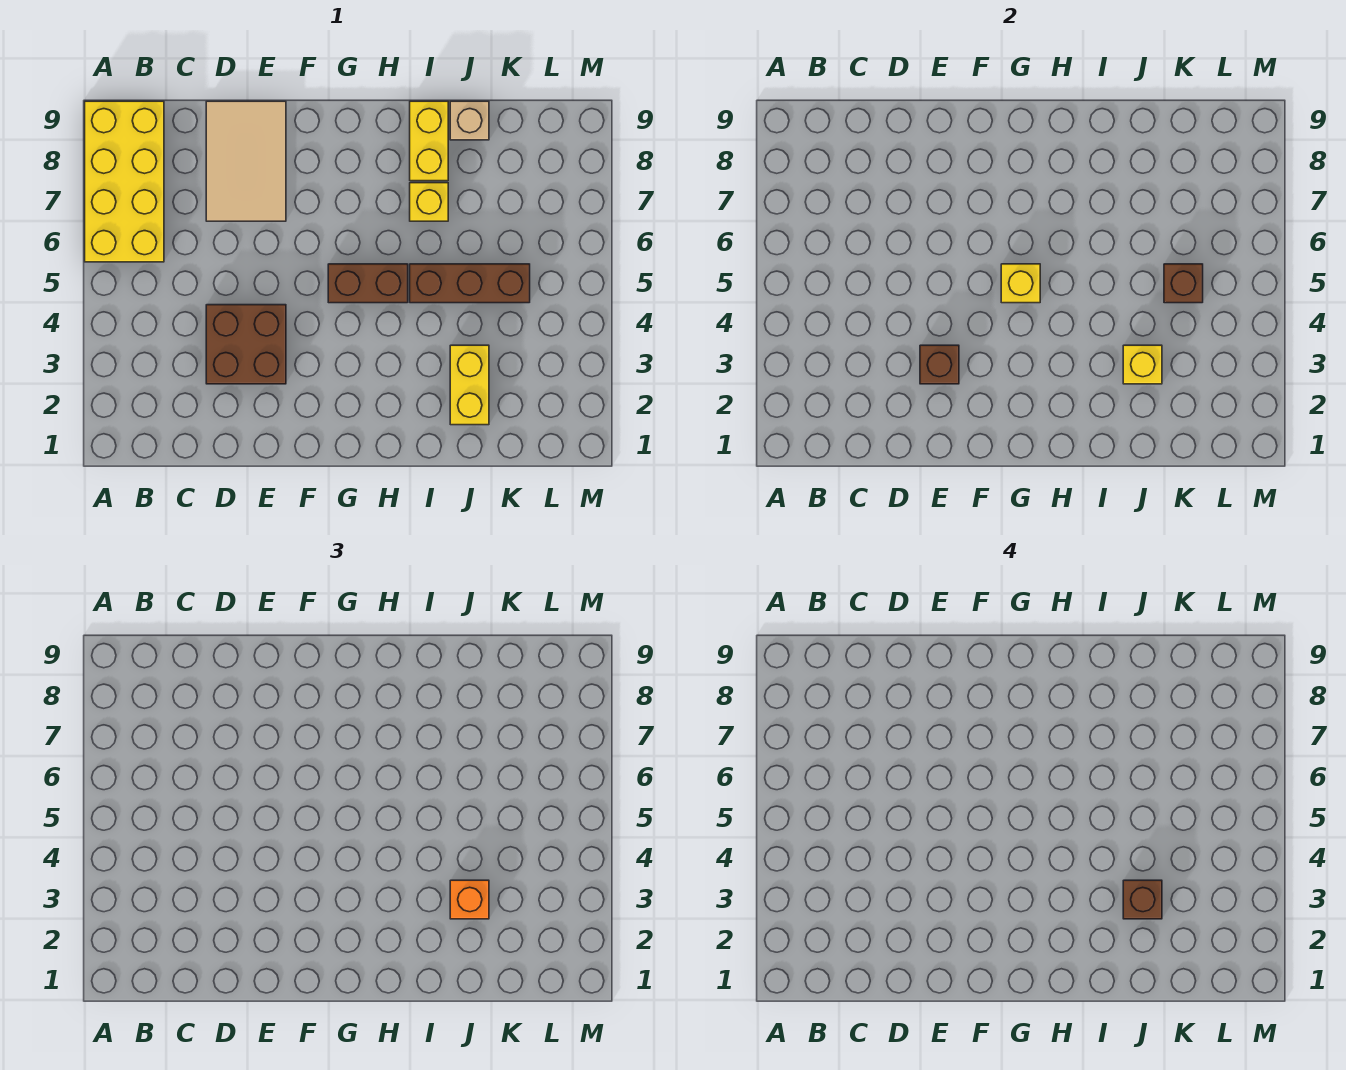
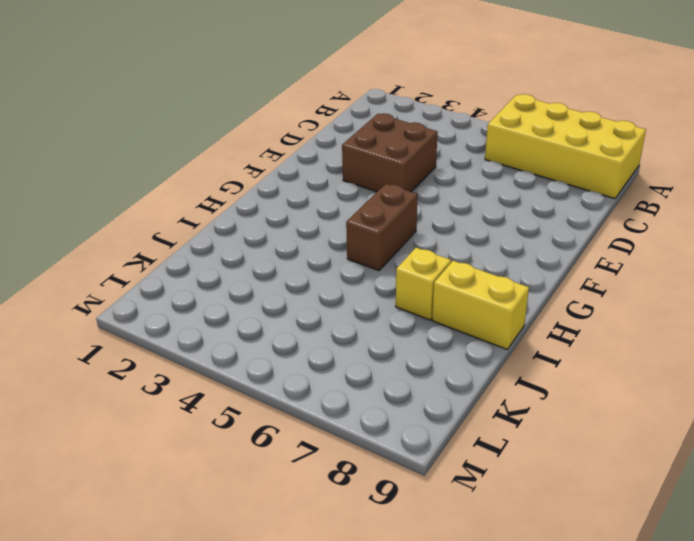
none -> tan 2x3 tile [206,101,286,221]
none -> brown 1x3 brick [410,264,530,303]
none -> yellow 1x2 brick [450,345,489,425]

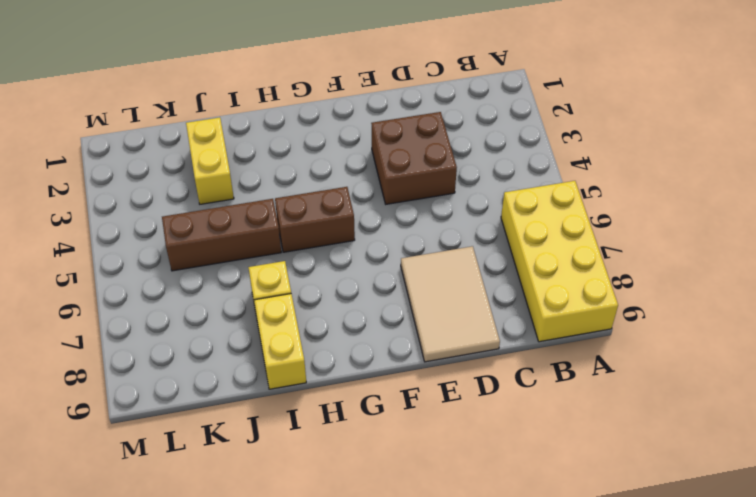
none -> tan 1x1 brick [450,101,489,140]
none -> brown 1x1 brick [920,345,959,384]
none -> yellow 1x1 brick [1001,264,1040,303]

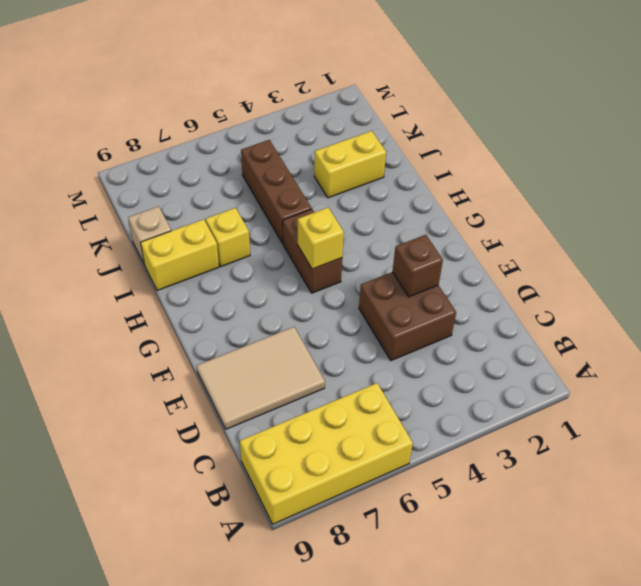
none -> yellow 1x1 brick [1123,345,1162,384]
none -> brown 1x1 brick [1164,264,1203,303]
none -> orange 1x1 brick [450,880,489,919]

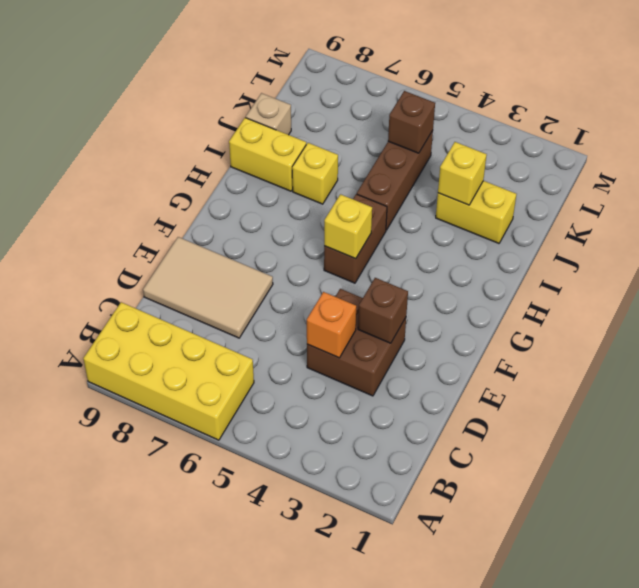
orange 1x1 brick [307,292,356,358] -> orange 1x1 brick moved to [450,880,489,919]
none -> brown 1x1 brick [1123,880,1162,919]

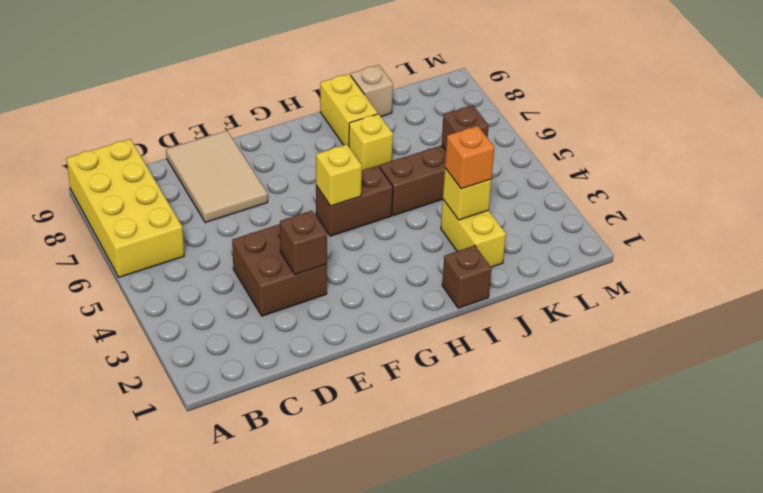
brown 1x1 brick [442,245,491,308] -> brown 1x1 brick moved to [1123,880,1162,919]

